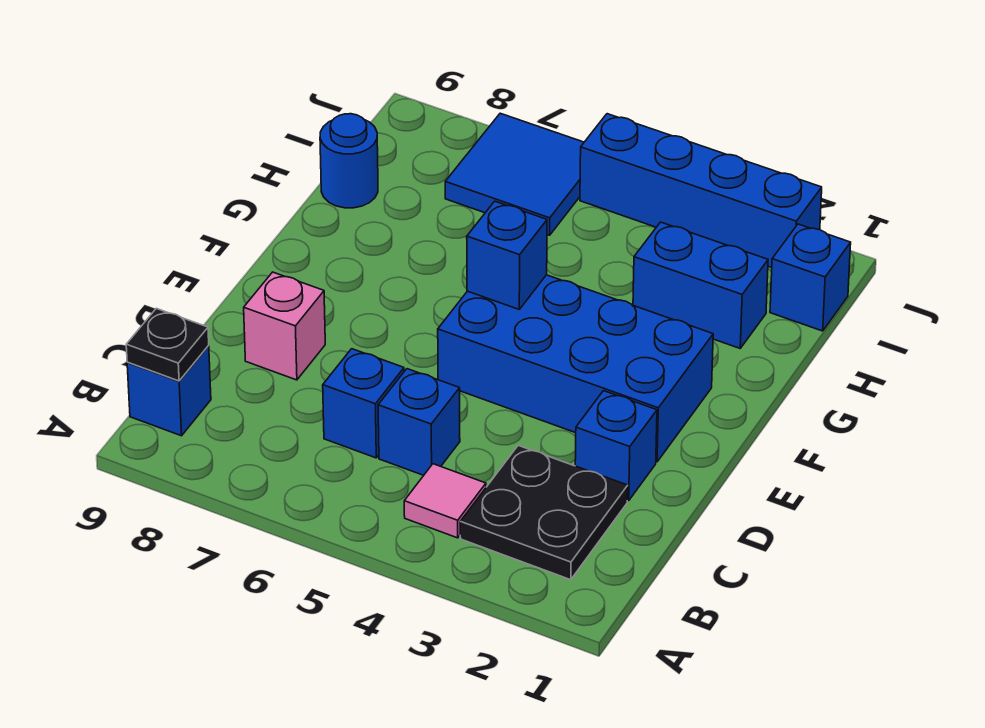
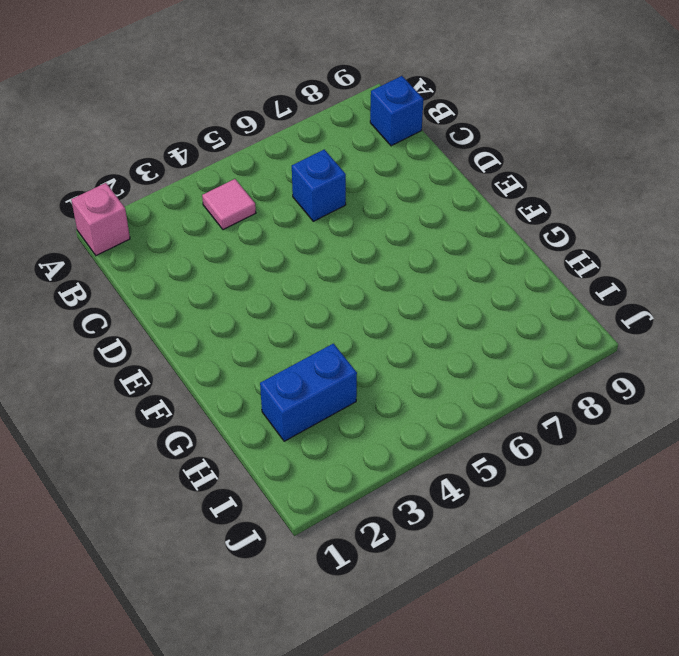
pink 1x1 brick [71,183,130,256] -> pink 1x1 brick moved to [244,272,325,380]
none -> black 2x2 plate [460,445,628,580]
none -> blue 1x1 brick [378,369,460,475]
none -> blue 1x1 brick [575,391,657,501]

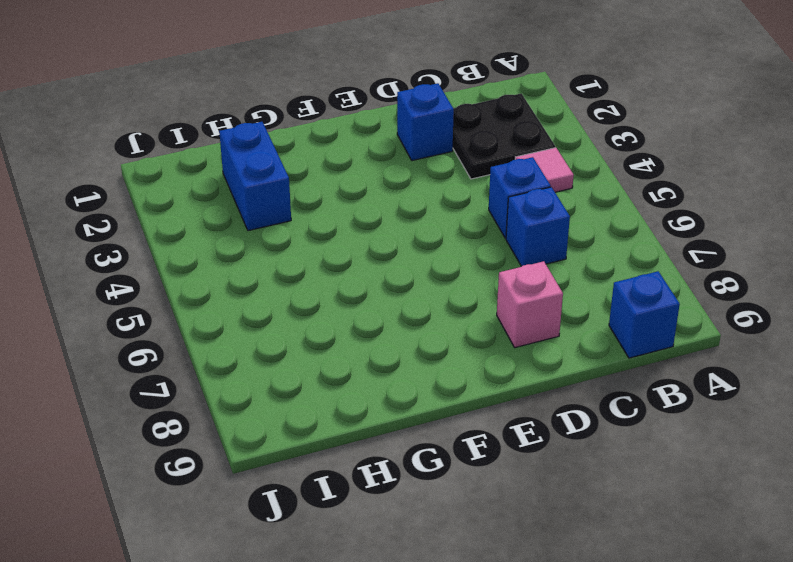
none -> blue 2x4 brick [438,275,713,462]
none -> blue 1x1 round brick [320,114,378,208]
none -> blue 1x1 brick [770,224,851,331]

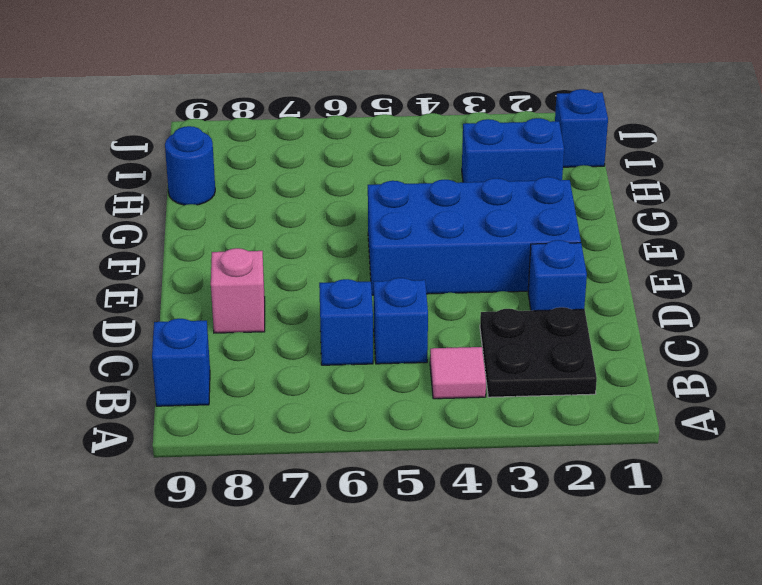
none -> blue 2x2 tile [445,113,584,235]
none -> blue 1x4 brick [580,114,822,267]
none -> black 1x1 plate [126,308,209,381]

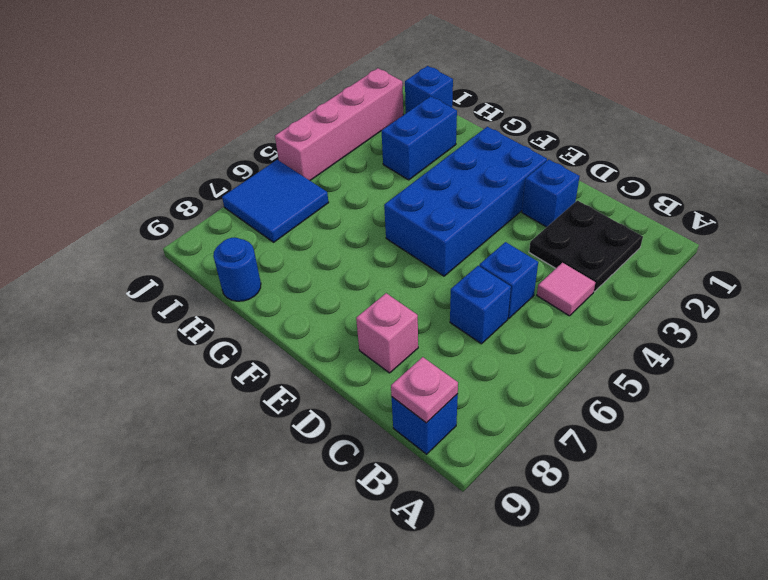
pink 1x1 plate [391,357,458,423] -> black 1x1 plate [126,308,209,381]
pink 1x4 brick [275,68,403,180] -> blue 1x4 brick [580,114,822,267]
none -> blue 1x1 brick [467,201,547,309]

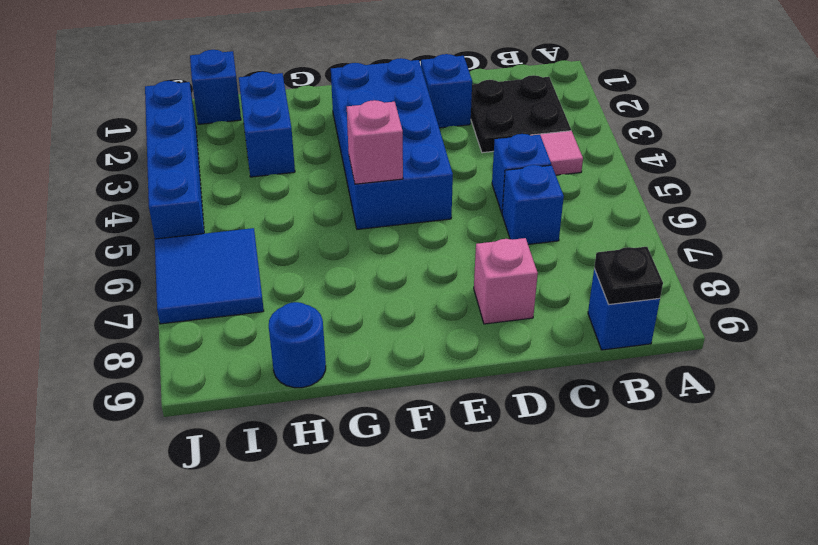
pink 1x1 brick [347,100,403,184] -> blue 1x1 brick [467,201,547,309]

